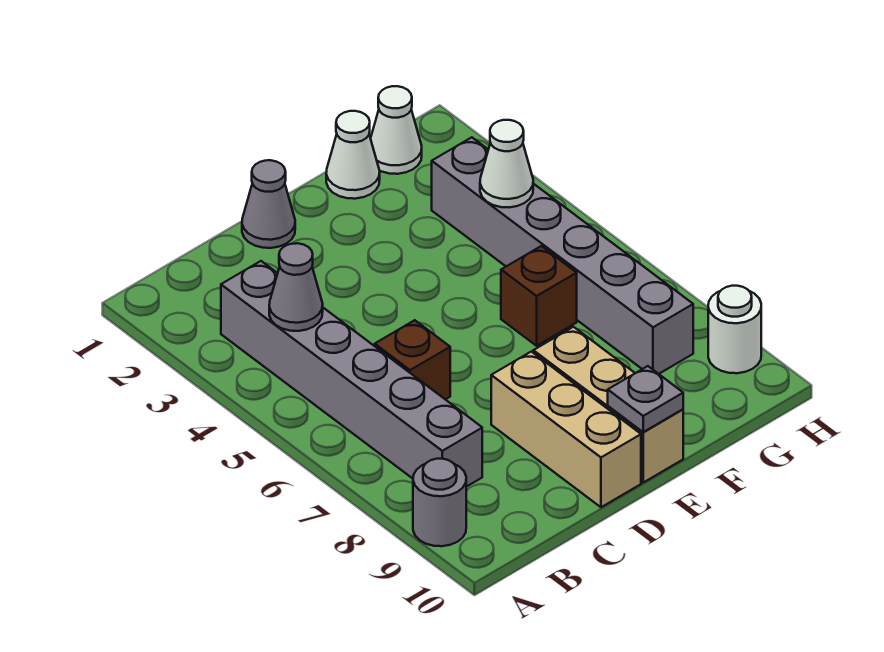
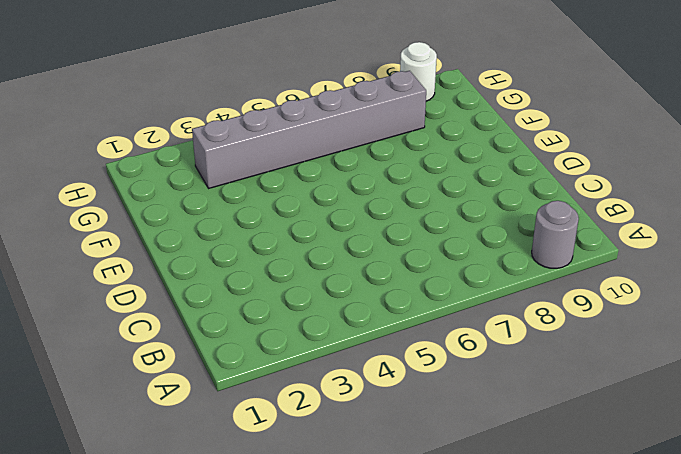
none -> grey 1x6 brick [221,261,482,487]
none -> brown 1x1 brick [375,320,450,399]
none -> grey 1x1 cone [242,160,295,248]

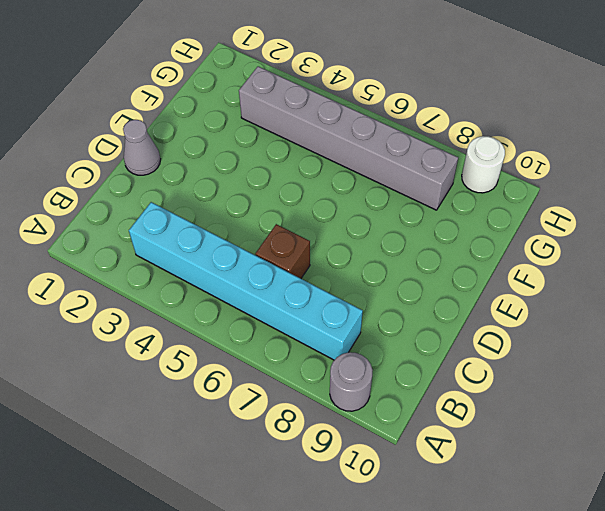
cyan 1x6 brick [129,202,363,360] -> grey 1x6 brick [221,261,482,487]
none -> tan 1x3 brick [491,352,641,507]
none -> tan 1x3 brick [533,327,683,482]
none -> white 1x1 cone [326,111,380,199]

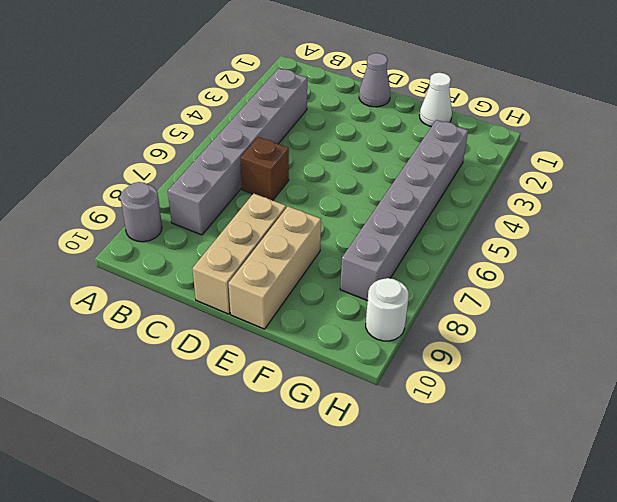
none -> brown 1x1 brick [501,246,577,346]
none -> white 1x1 cone [371,86,422,174]
none -> grey 1x1 cone [269,243,323,331]

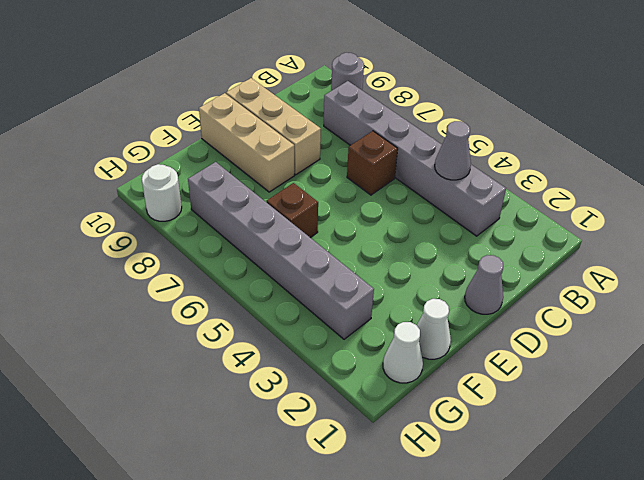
none -> grey 1x1 plate [608,366,683,432]
none -> white 1x1 cone [480,120,533,207]

